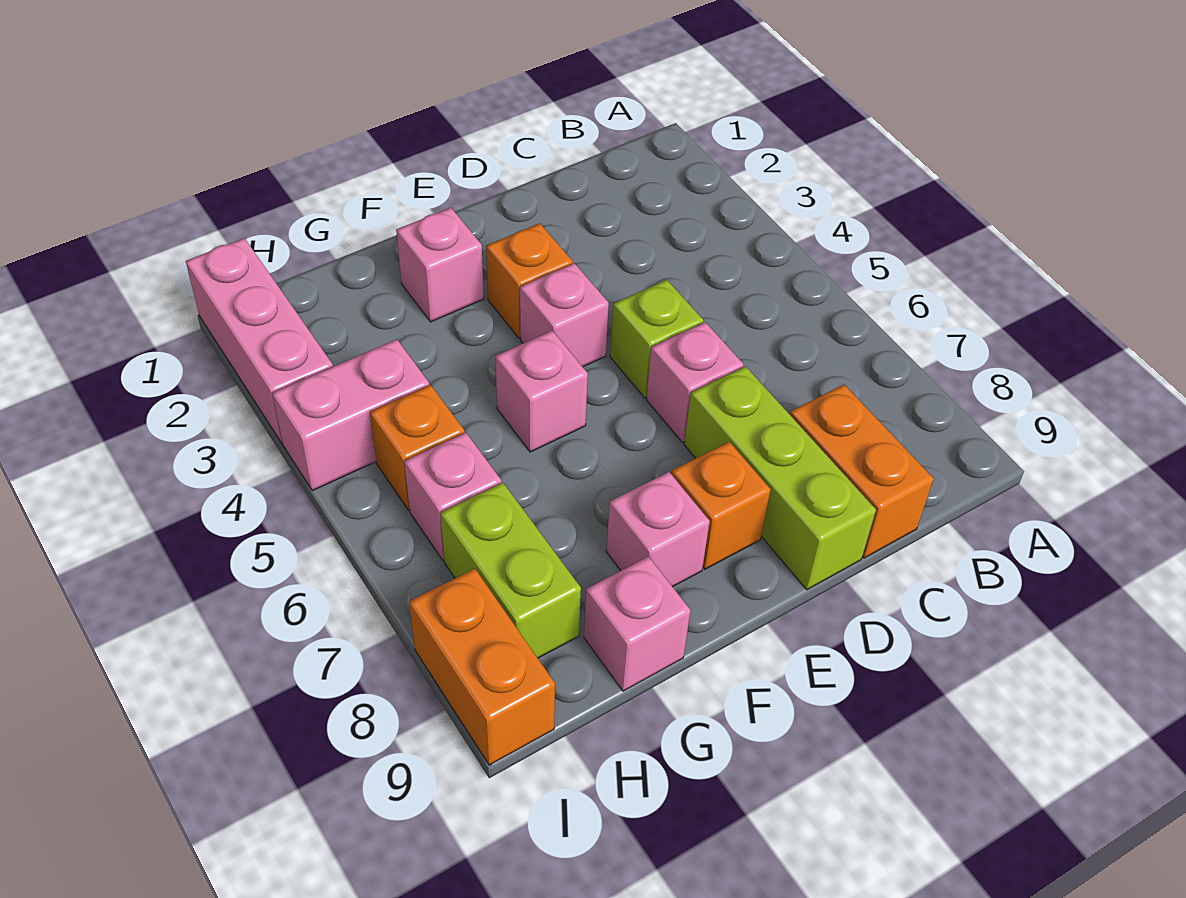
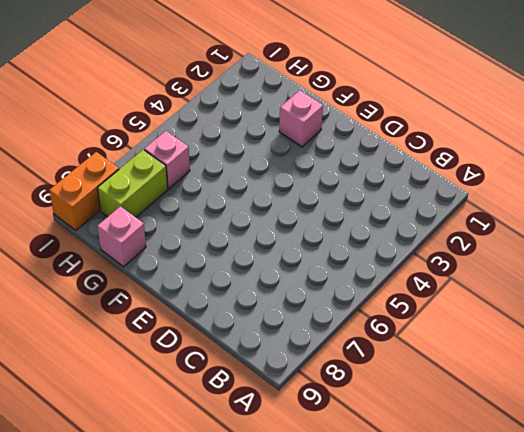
none -> orange 1x2 brick [790,385,934,558]
none -> lime 1x1 brick [610,280,703,398]
none -> pink 1x1 brick [646,322,743,442]

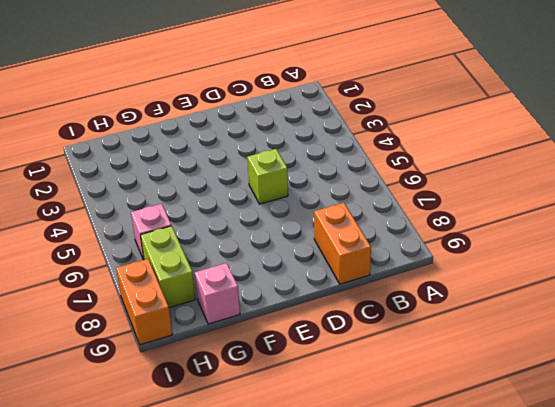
none -> pink 1x1 brick [646,322,743,442]
none -> lime 1x3 brick [684,366,876,590]
none -> orange 1x1 brick [486,223,573,338]

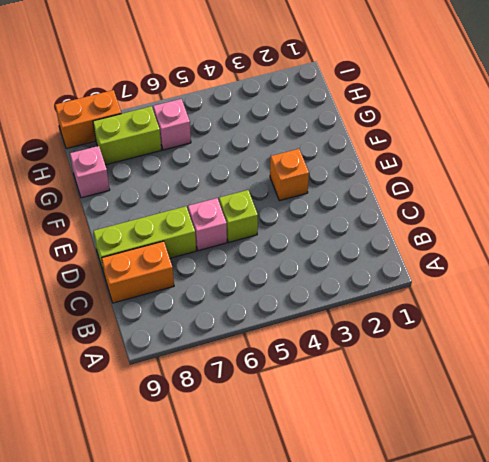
none -> pink 1x1 brick [520,263,609,367]
none -> orange 1x1 brick [671,442,771,569]
none -> pink 1x1 brick [396,208,484,322]

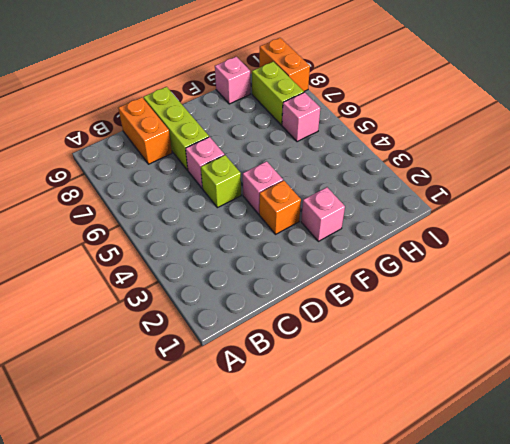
none -> orange 1x1 brick [671,442,771,569]
none -> pink 1x1 brick [496,331,588,452]
none -> pink 1x1 brick [606,472,710,587]

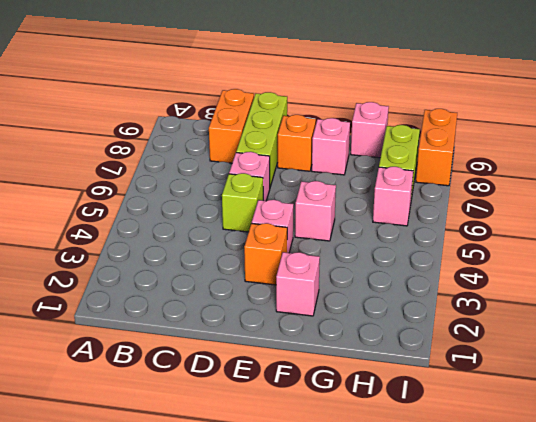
none -> pink 1x2 brick [272,339,429,491]
none -> orange 1x1 brick [370,385,464,510]
none -> pink 1x3 brick [186,238,333,443]

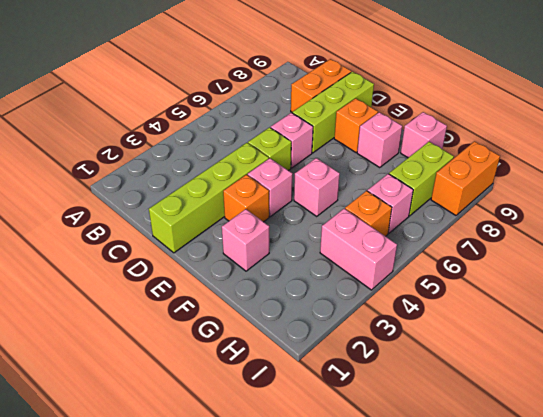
lime 1x4 brick [149,143,269,253] -> none
none -> pink 1x3 brick [186,238,333,443]

